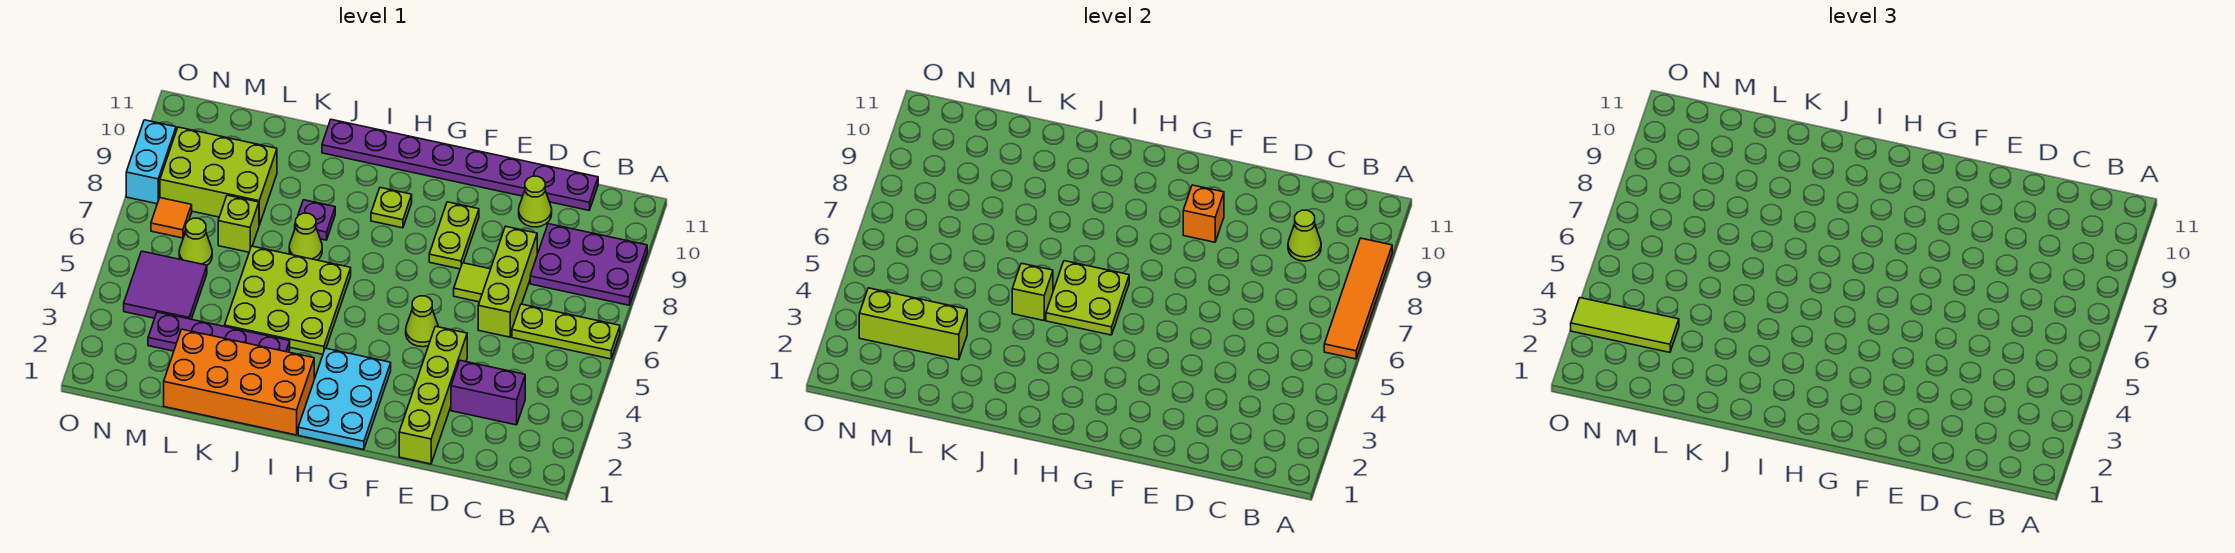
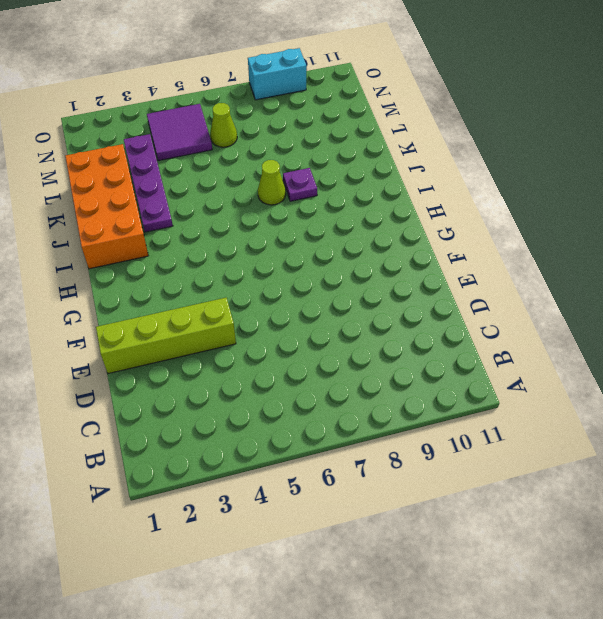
none -> lime 1x3 plate [512,304,620,359]
none -> purple 2x3 plate [530,224,647,305]
none -> purple 1x2 brick [451,360,525,425]
none -> purple 1x8 plate [322,120,598,210]

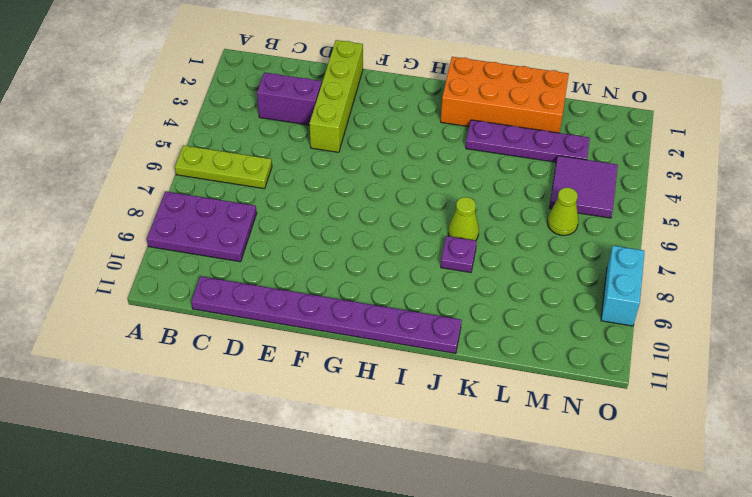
none -> lime 1x3 brick [478,226,537,337]
none -> lime 1x1 cone [519,176,552,227]
none -> lime 1x1 tile [454,263,491,302]
none -> lime 1x1 cone [406,296,438,347]

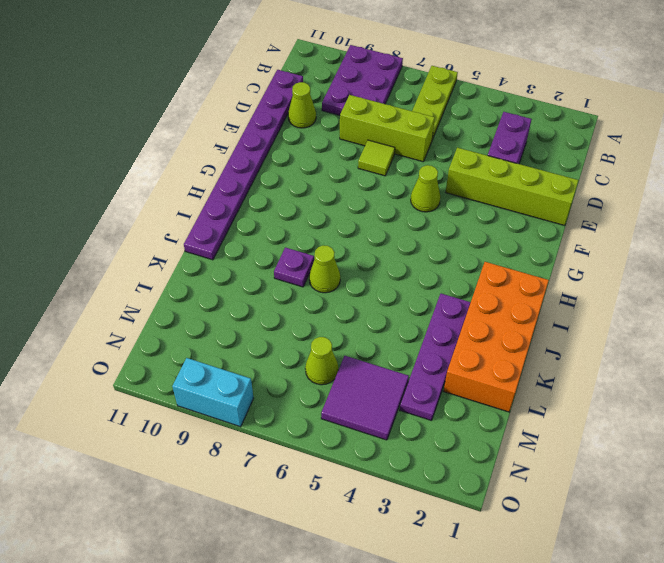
none -> lime 1x2 plate [429,202,479,269]
none -> cyan 2x3 plate [298,348,391,450]
none -> lime 1x1 plate [371,188,412,228]
none -> lime 3x3 plate [225,246,351,354]

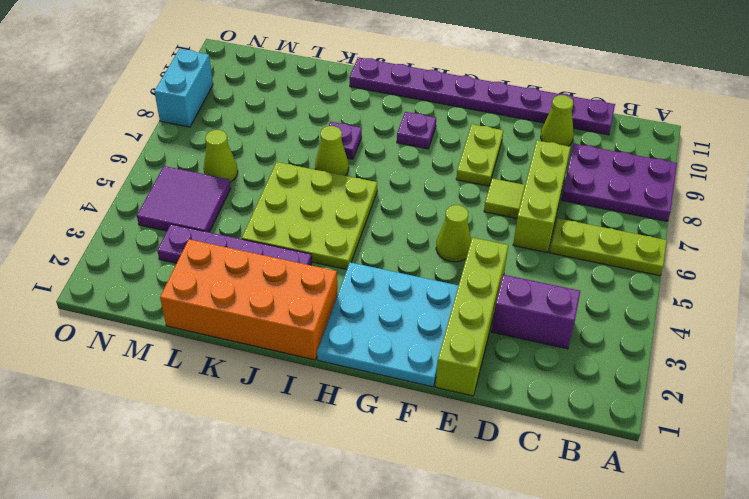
cyan 3x3 plate [317,262,459,387] -> cyan 2x3 plate [298,348,391,450]
purple 1x1 plate [397,112,436,149] -> lime 1x1 plate [371,188,412,228]
none -> lime 1x1 brick [218,195,259,252]
none -> lime 2x3 brick [160,127,277,225]
none -> orange 1x1 tile [151,198,192,238]
none -> orange 1x4 tile [1324,238,1392,359]

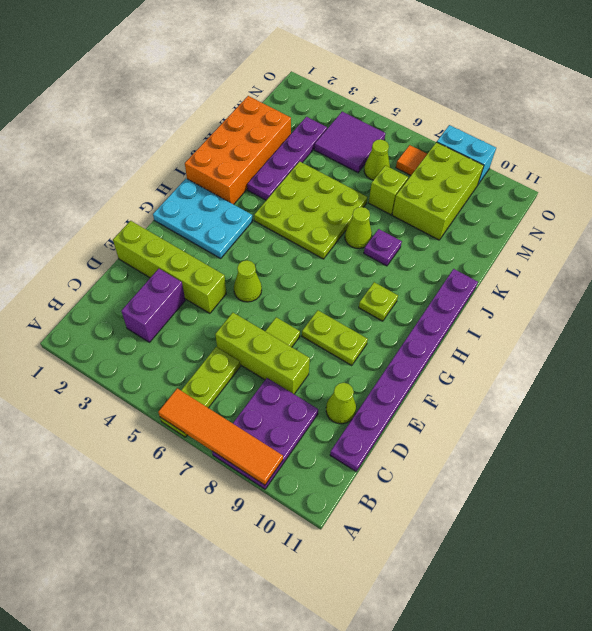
none -> lime 1x1 cone [1288,210,1321,261]
none -> orange 1x1 brick [1183,185,1224,242]
none -> lime 2x2 plate [1046,261,1129,335]
none -> lime 1x1 brick [1012,263,1053,321]

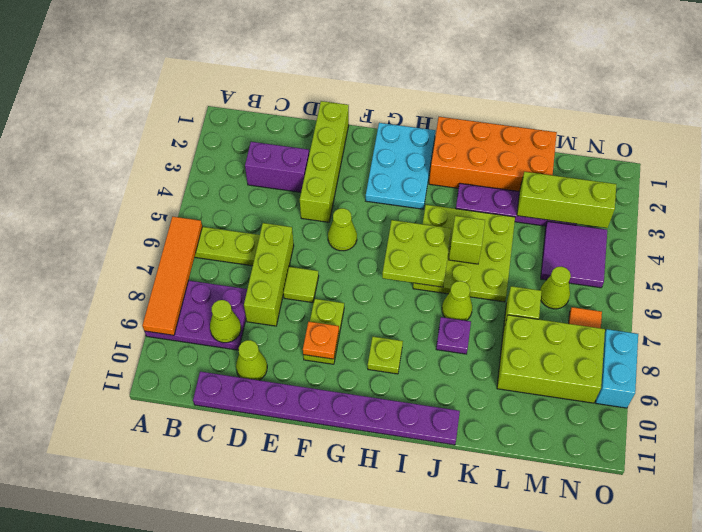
orange 1x1 plate [303,322,339,359] -> orange 1x1 brick [1183,185,1224,242]
none -> lime 1x3 tile [1571,298,1679,352]

